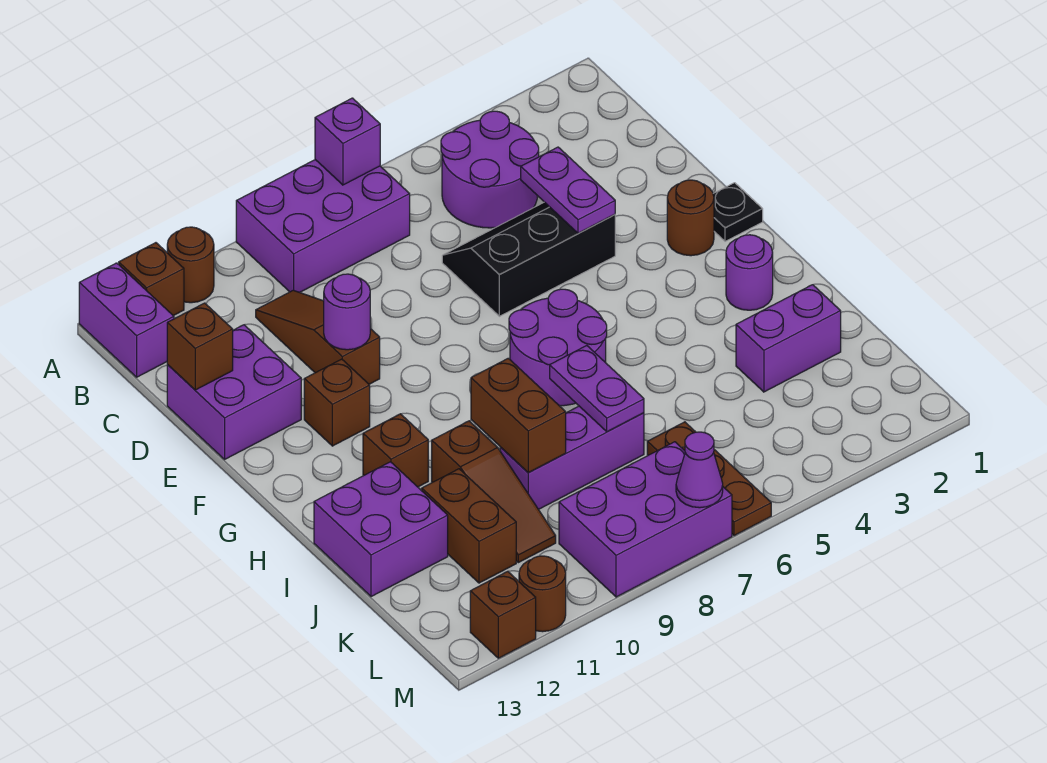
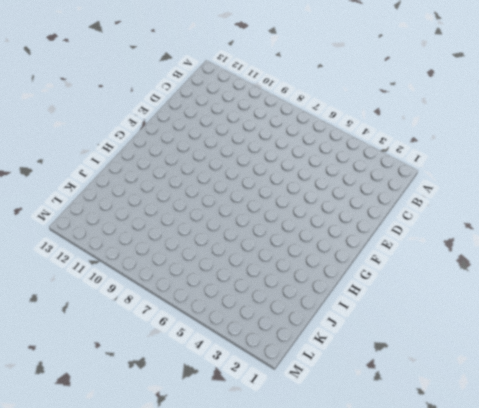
none -> purple 2x3 brick [236,160,410,292]
none -> brown 1x1 round brick [167,227,214,303]
none -> brown 1x1 brick [119,243,184,316]
none -> purple 1x2 brick [79,263,174,377]

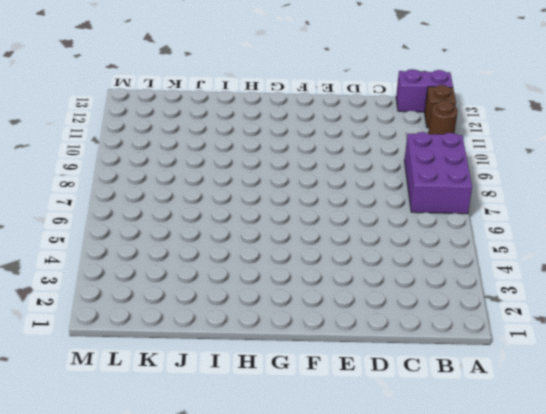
none -> purple 2x2 round brick [441,111,539,228]
none -> brown 1x3 slope [256,290,380,384]
none -> black 2x3 slope [442,202,615,316]
none -> purple 2x2 brick [167,325,301,459]

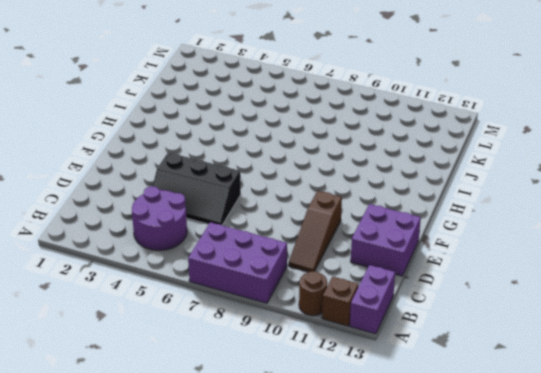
none -> black 1x1 plate [713,183,763,241]
none -> brown 1x1 round brick [667,180,714,256]
none -> brown 1x1 brick [304,359,370,446]
none -> purple 2x2 round brick [509,289,607,406]

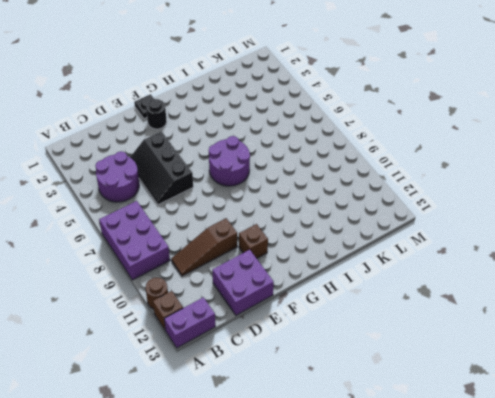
black 1x1 round brick [146,99,167,129] -> brown 1x1 round brick [667,180,714,256]
none -> purple 1x1 round brick [726,235,773,310]
none -> brown 1x1 brick [363,414,428,487]
none -> brown 1x3 slope [432,421,556,563]
none -> purple 2x2 brick [314,462,448,597]

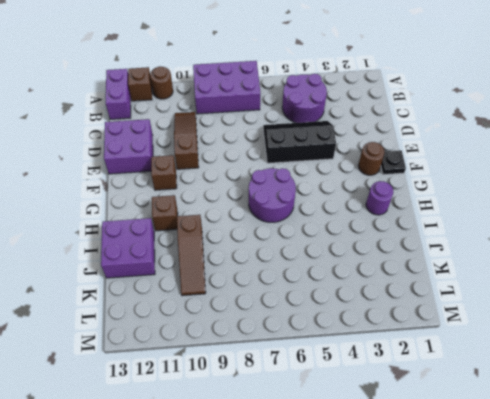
none -> purple 1x2 brick [736,285,841,392]
none -> purple 1x3 brick [500,406,644,509]
none -> brown 1x2 brick [422,469,516,583]
none -> brown 1x3 plate [647,422,771,536]

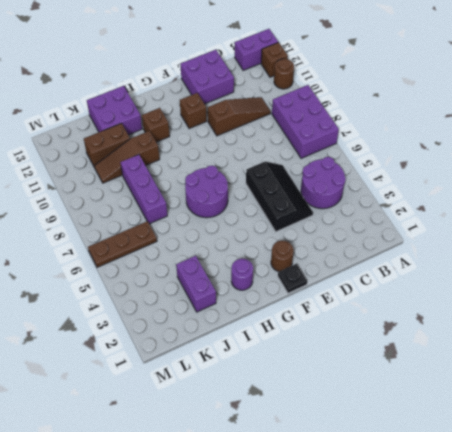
none -> purple 2x3 brick [559,442,732,597]
none -> brown 1x1 round brick [519,556,566,632]
none -> brown 1x1 brick [470,571,536,658]
none -> purple 1x1 brick [315,98,380,185]

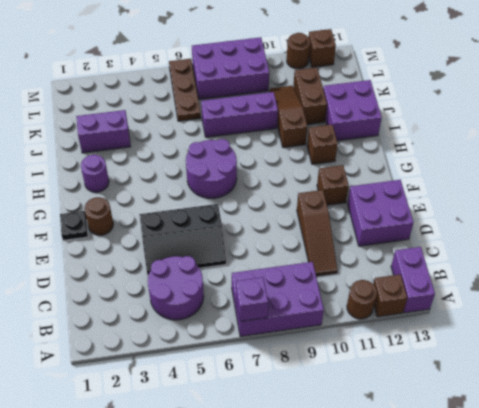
none -> purple 1x2 plate [521,147,615,233]
none -> brown 1x1 brick [167,303,233,390]
none -> purple 1x1 round brick [324,274,370,350]
none -> purple 1x2 plate [550,346,644,432]

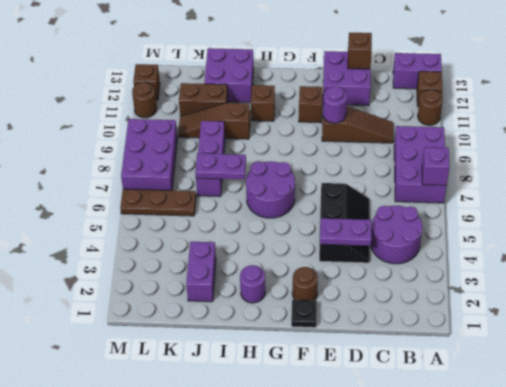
none -> brown 1x2 brick [471,358,566,473]
none -> purple 1x1 cone [676,432,723,508]

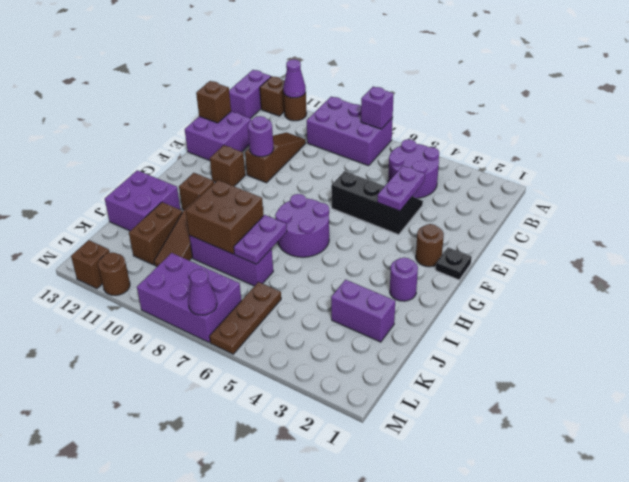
purple 1x1 cone [283,59,306,98] -> none
brown 2x2 brick [186,180,263,254] -> brown 1x2 brick [471,358,566,473]

